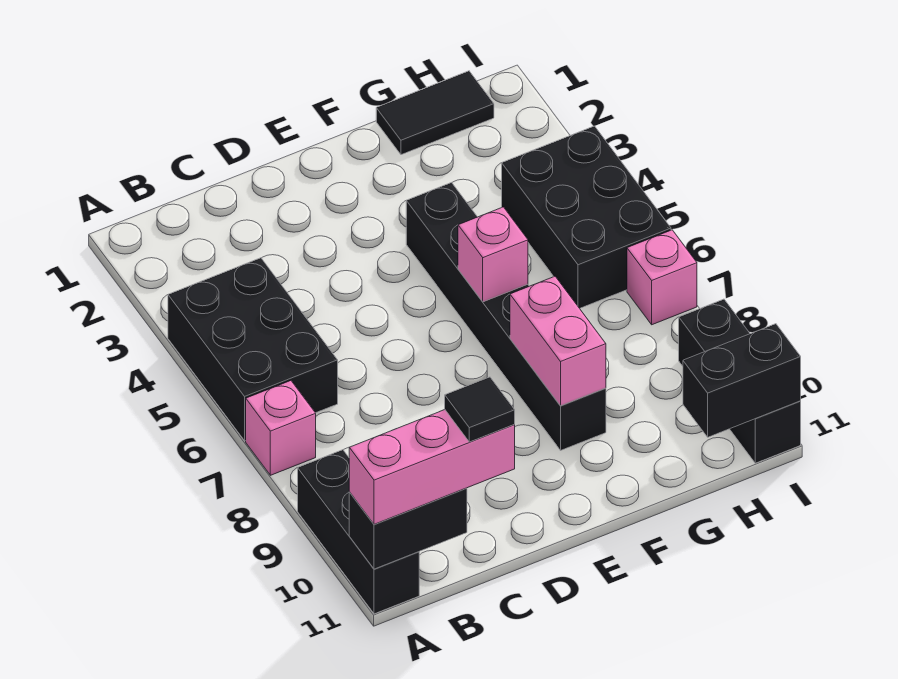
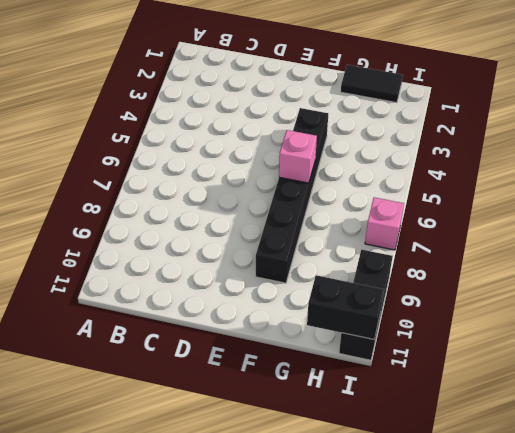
none -> black 2x3 brick [168,258,338,441]
none -> pink 1x1 brick [246,381,316,475]
none -> black 1x3 brick [298,450,419,614]

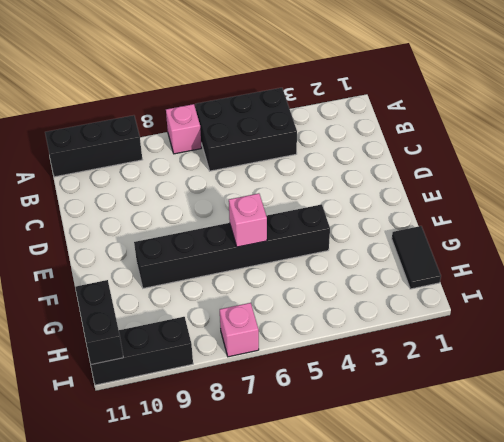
none -> black 2x3 brick [502,126,671,308]
none -> black 1x2 brick [349,488,467,569]
none -> pink 1x2 brick [510,276,606,406]

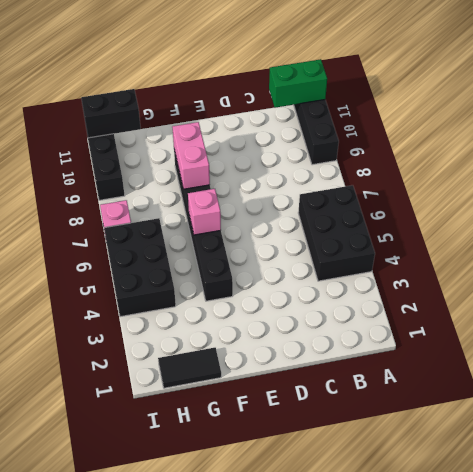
green 1x2 brick [269,59,327,108] -> black 1x2 brick [349,488,467,569]
none -> pink 1x1 brick [246,381,316,475]
none -> pink 1x3 brick [349,410,515,524]
none -> black 1x1 tile [445,377,515,442]

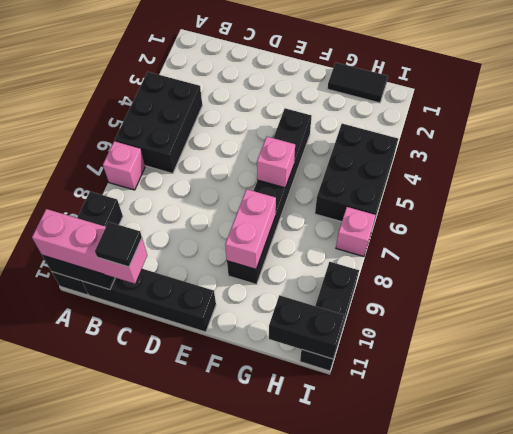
black 1x4 brick [82,269,216,332] -> none

